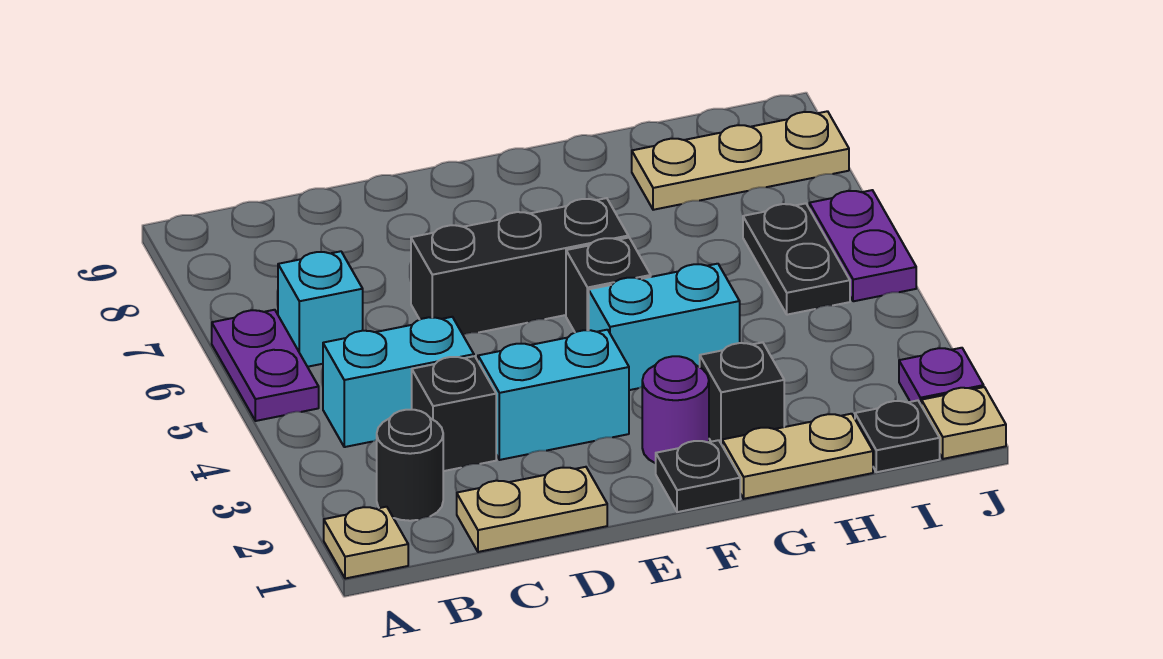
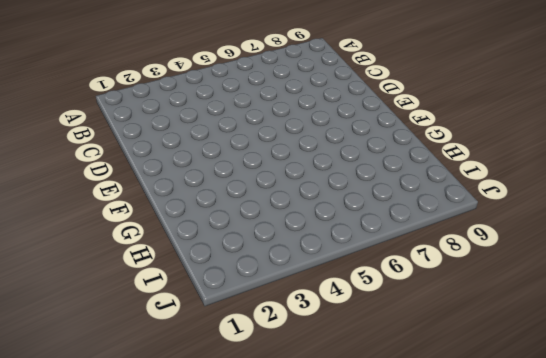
none -> tan 1x1 plate [324,507,408,579]
none -> purple 1x2 plate [212,310,319,421]
none -> black 1x1 round brick [377,410,443,521]

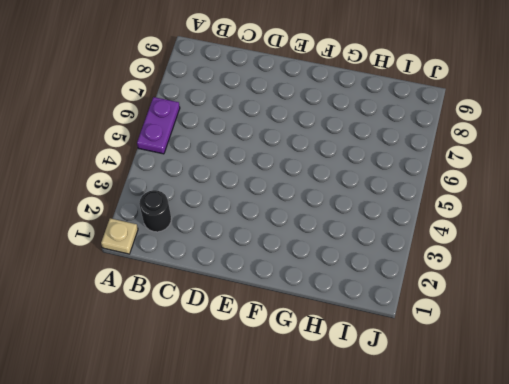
none -> cyan 1x2 brick [323,317,474,447]
none -> cyan 1x1 brick [278,251,363,367]
none -> tan 1x2 plate [457,467,607,552]

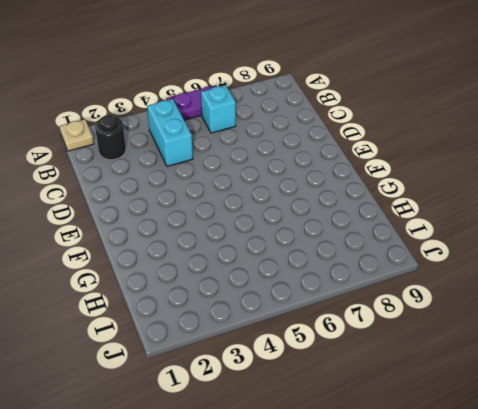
none -> tan 1x2 plate [457,467,607,552]
none -> black 1x1 brick [412,356,496,471]
none -> cyan 1x2 brick [478,330,629,460]

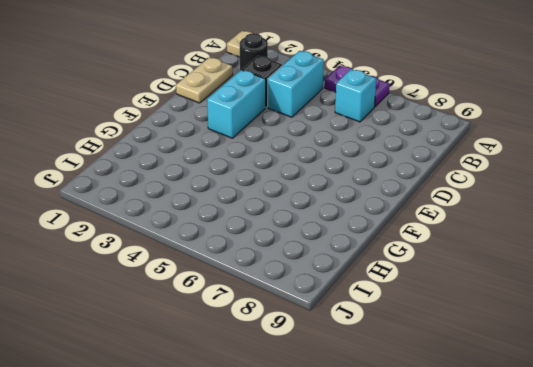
none -> black 1x3 brick [411,198,628,335]
none -> black 1x1 plate [656,440,740,512]
none -> purple 1x1 round brick [642,356,709,463]

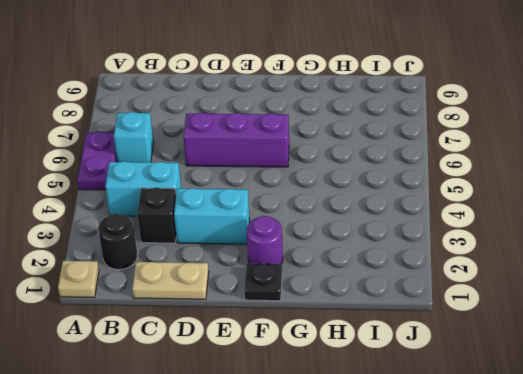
purple 1x3 brick [183,113,289,167] -> black 1x3 brick [411,198,628,335]
none -> cyan 1x2 brick [589,264,740,390]
none -> black 1x1 brick [566,238,651,332]
none -> tan 1x2 plate [722,414,873,499]

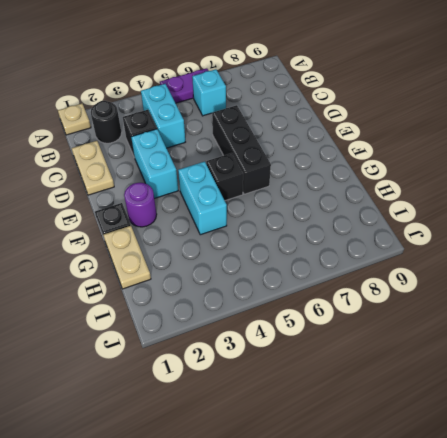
none -> black 1x1 brick [700,342,784,445]
none -> tan 1x3 plate [632,111,849,210]
none -> black 1x1 plate [855,400,940,472]

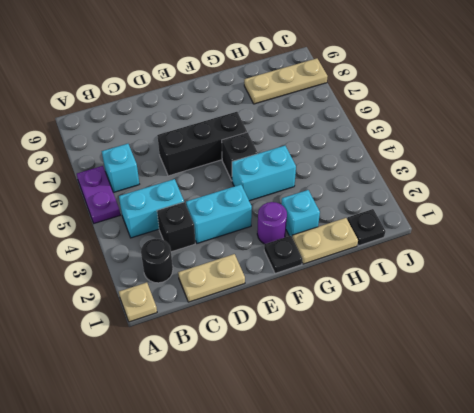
cyan 1x1 brick [281,190,320,236] -> black 1x1 brick [700,342,784,445]
none -> black 1x2 plate [743,203,850,315]
none -> tan 1x1 plate [921,387,1006,459]
none -> purple 1x1 plate [899,348,984,404]

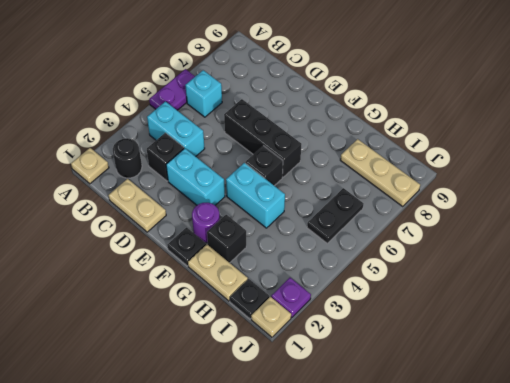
none -> purple 1x2 plate [809,190,916,301]

